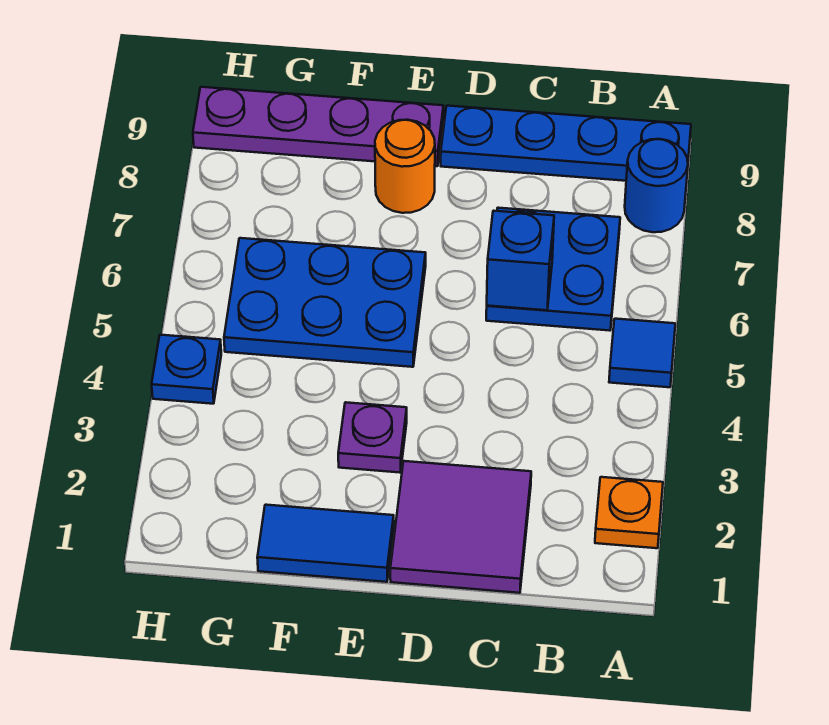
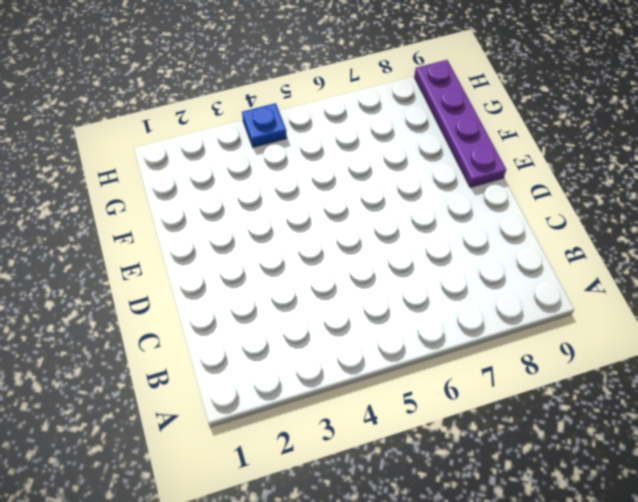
none -> orange 1x1 plate [595,477,663,548]
none -> blue 1x1 tile [609,319,675,387]
none -> blue 1x1 round brick [625,139,688,232]

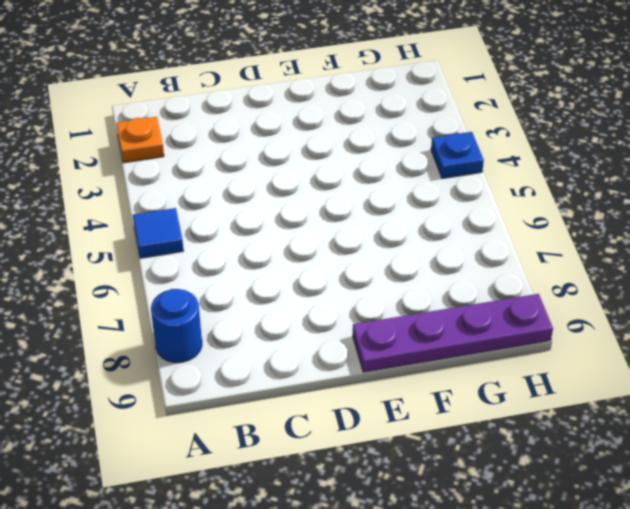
none -> blue 1x4 plate [441,106,691,181]
none -> blue 2x2 plate [486,208,620,331]
none -> purple 2x2 tile [390,461,531,593]

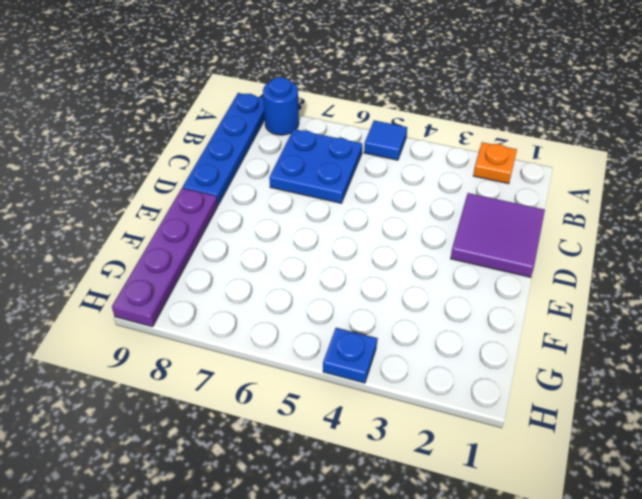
none -> blue 1x2 tile [257,505,394,582]
none -> purple 1x1 plate [338,402,407,473]
none -> blue 2x3 plate [224,238,426,367]

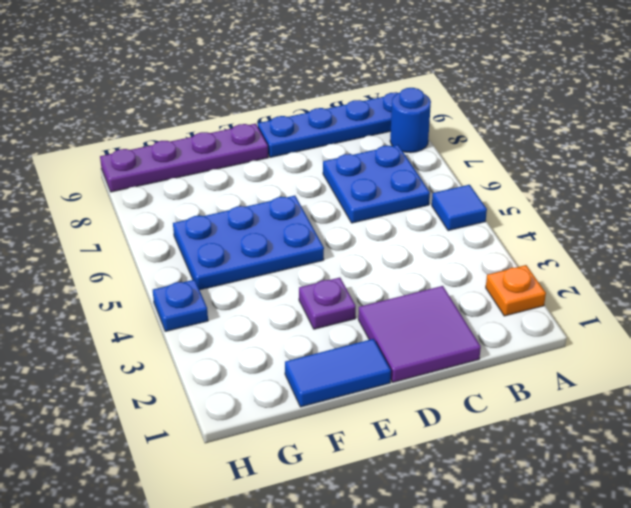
none -> orange 1x1 round brick [375,120,435,213]
none -> blue 1x1 brick [487,211,554,310]

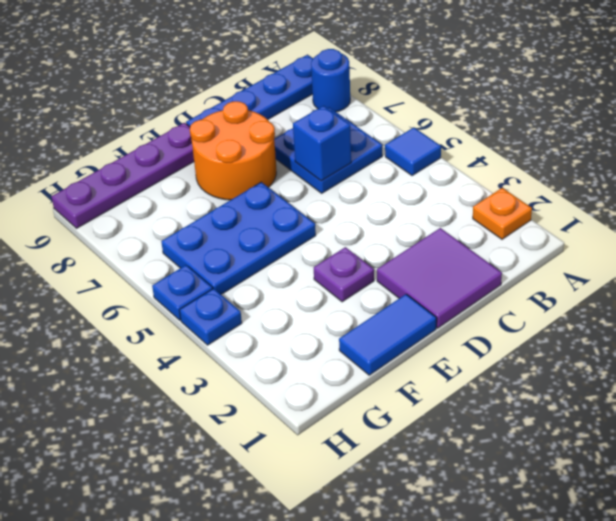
orange 2x2 round brick [190,101,276,200] -> orange 1x1 round brick [375,120,435,213]
blue 1x1 plate [152,265,212,320] -> none

